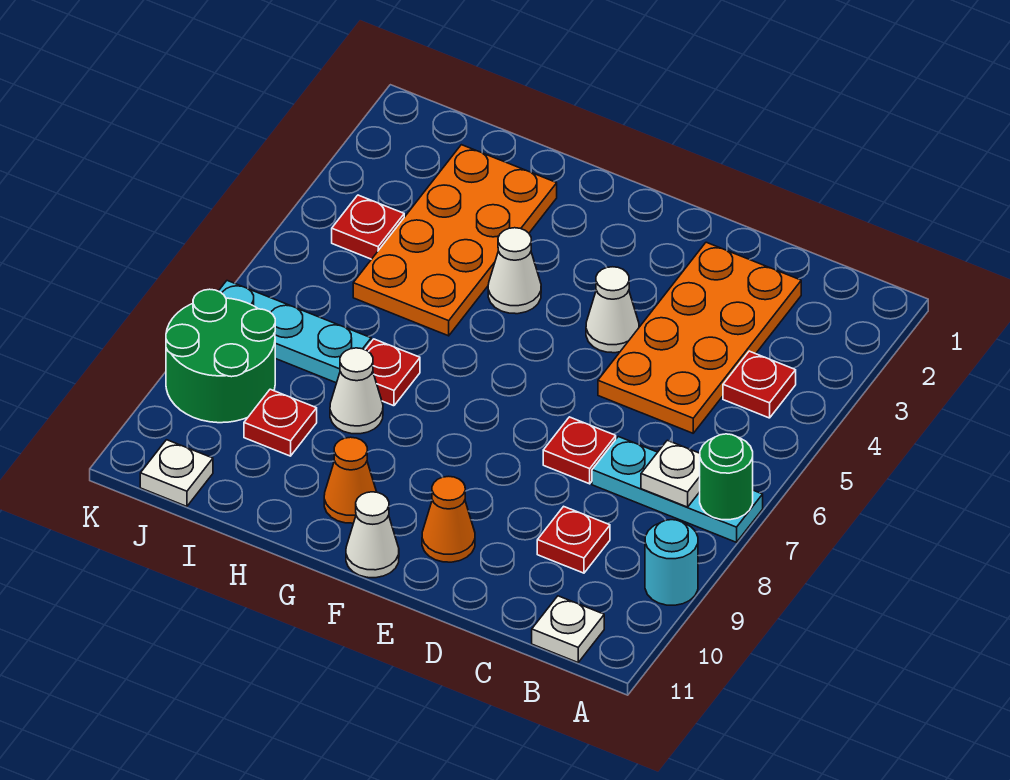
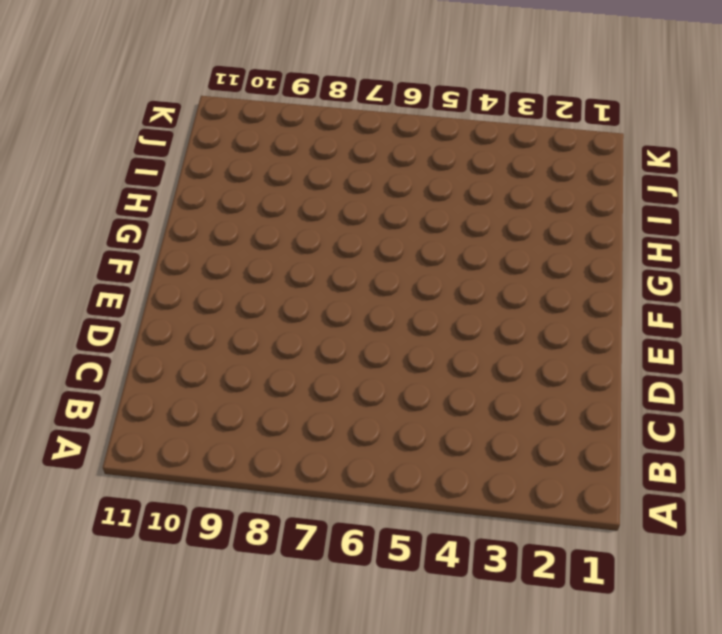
none -> cyan 1x3 plate [592,437,763,542]
none -> cyan 1x1 round brick [645,520,698,605]
none -> red 1x1 plate [723,351,796,418]

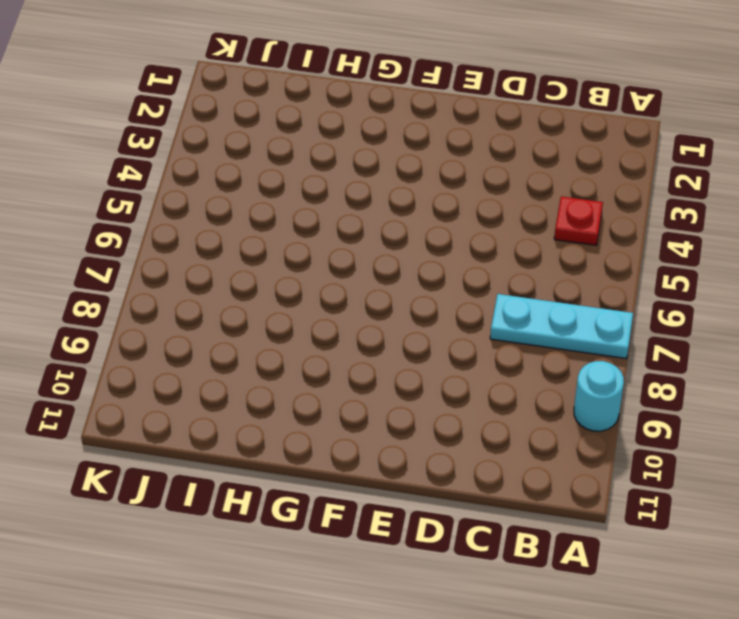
none -> white 1x1 plate [532,596,604,662]
none -> orange 2x4 plate [598,242,801,433]
none -> red 1x1 plate [537,506,610,573]

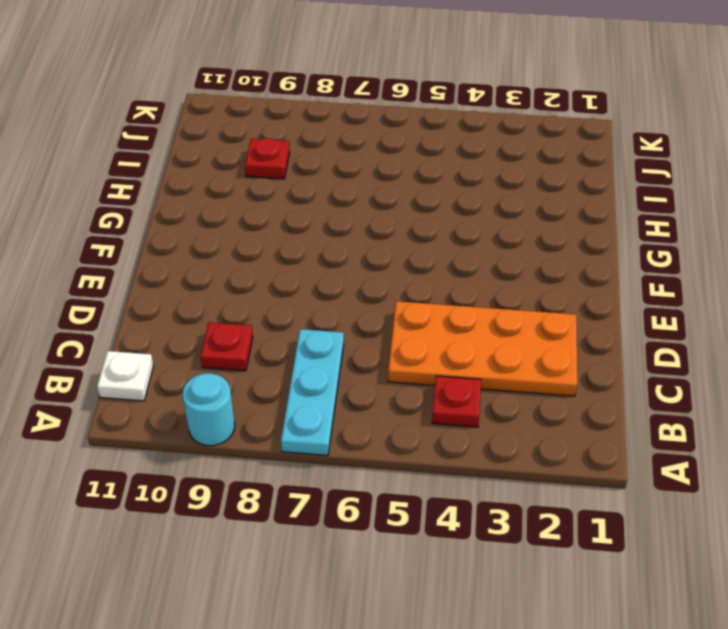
none -> red 1x1 plate [543,417,616,484]
none -> white 1x1 cone [586,267,639,353]
none -> orange 1x1 cone [422,476,475,562]

